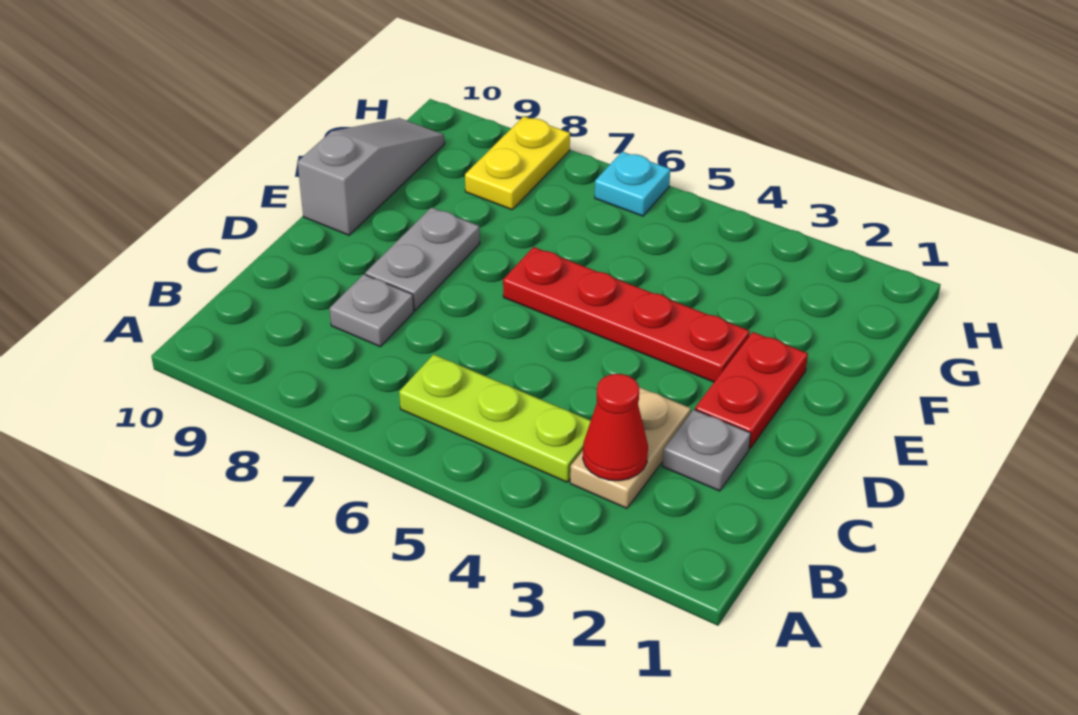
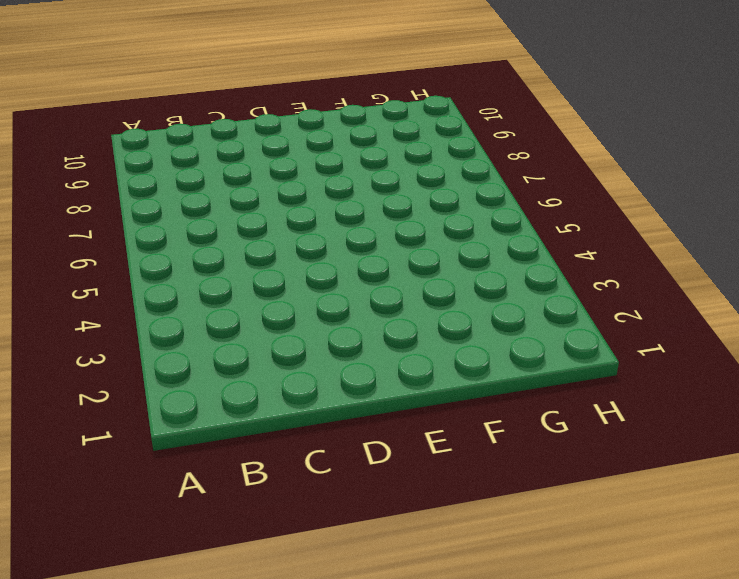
none -> tan 1x2 plate [570,387,691,508]
none -> lime 1x3 plate [399,354,591,482]

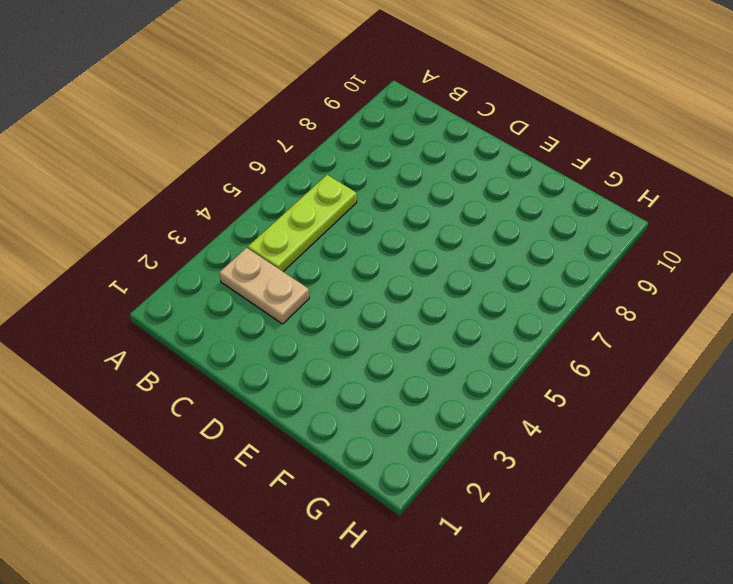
none -> grey 1x1 plate [663,410,751,491]
none -> grey 1x1 plate [330,274,414,347]

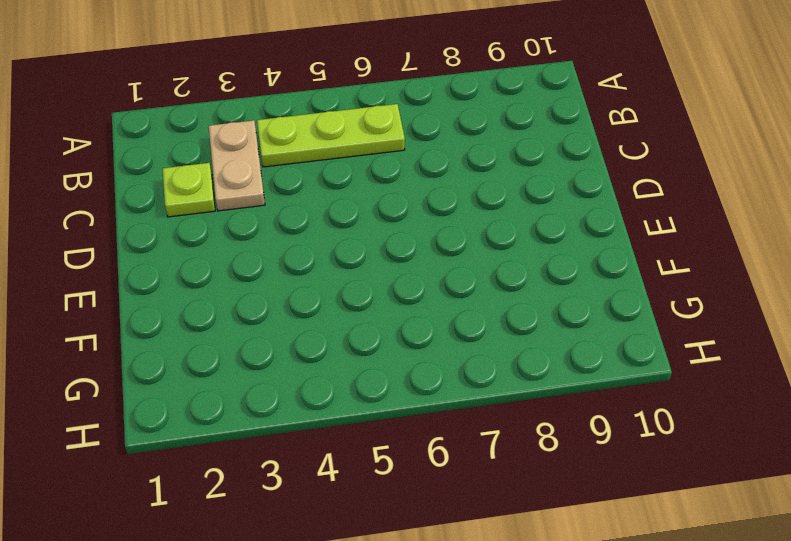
lime 1x1 plate [162,163,215,217] -> grey 1x1 plate [663,410,751,491]
none -> grey 1x1 plate [330,274,414,347]
none -> red 1x2 plate [695,332,808,449]

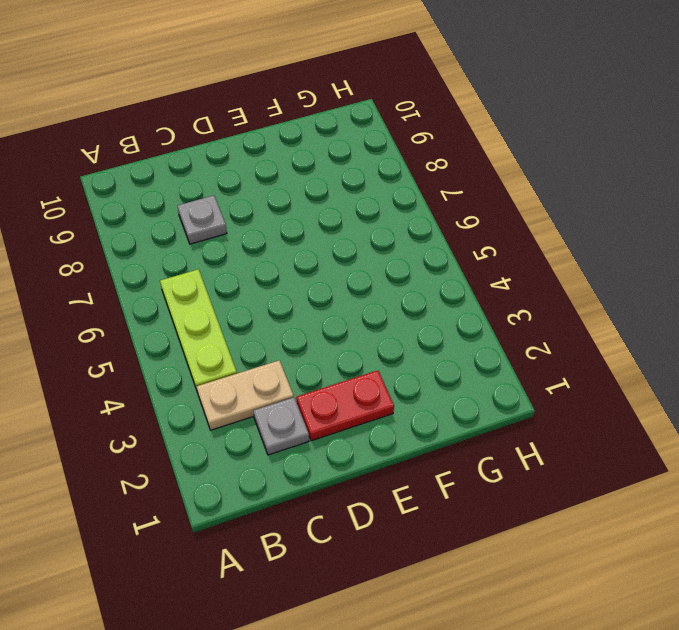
none -> grey 1x2 plate [365,207,480,310]
none -> red 1x4 plate [503,247,750,382]

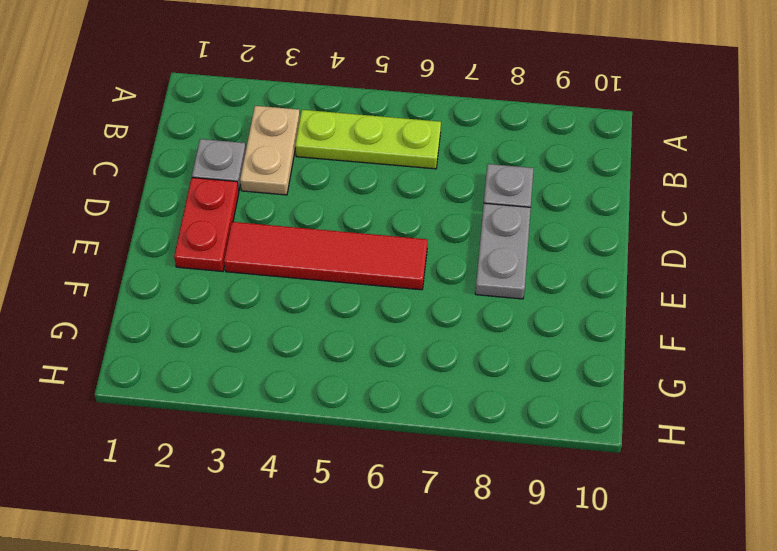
red 1x4 tile [224,222,427,290] -> red 1x4 plate [503,247,750,382]
none -> grey 1x3 slope [298,118,444,235]
none -> yellow 1x2 plate [465,116,570,210]

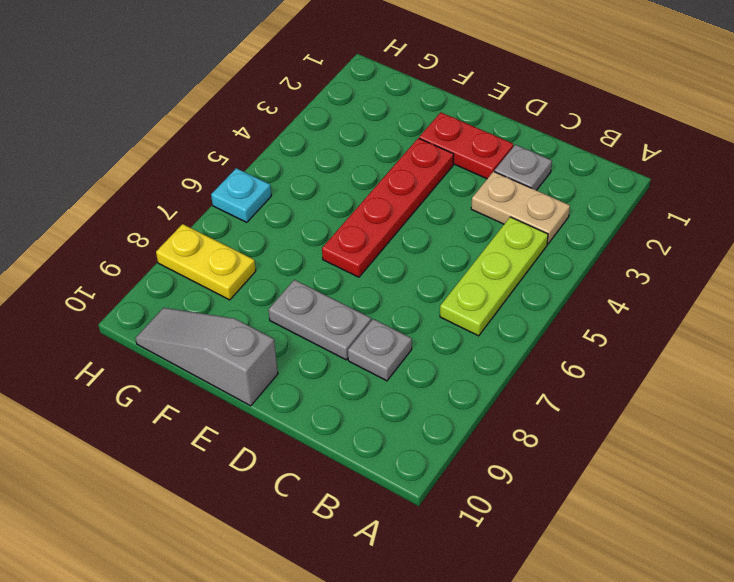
none -> red 1x1 cone [583,374,648,481]

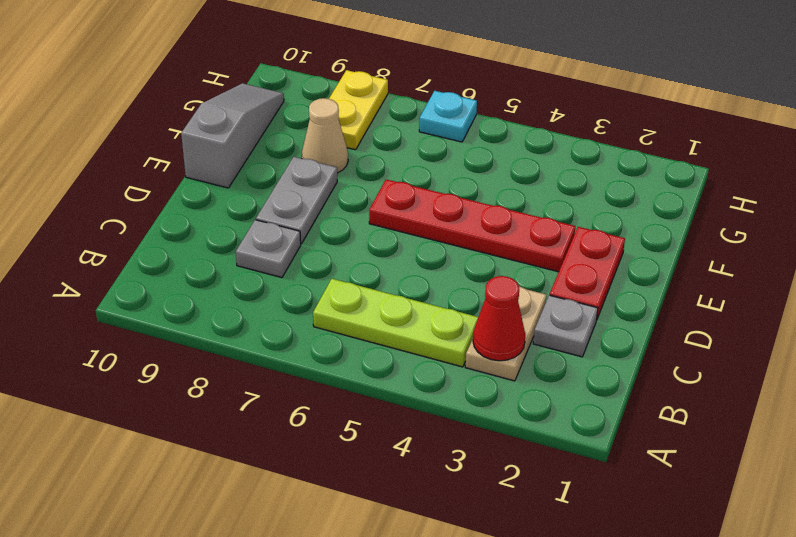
tan 1x1 cone [302,98,348,173] -> none

